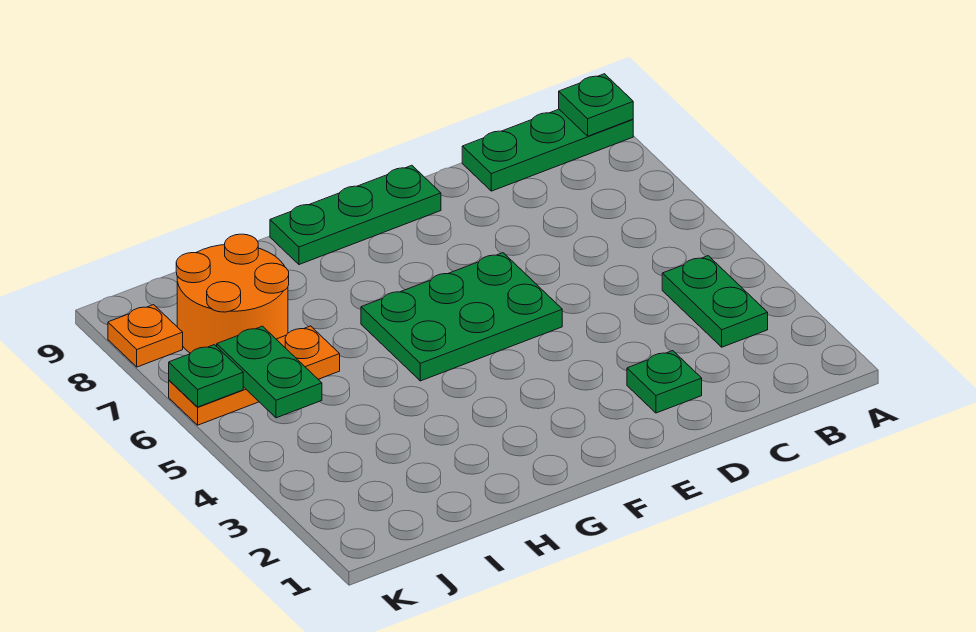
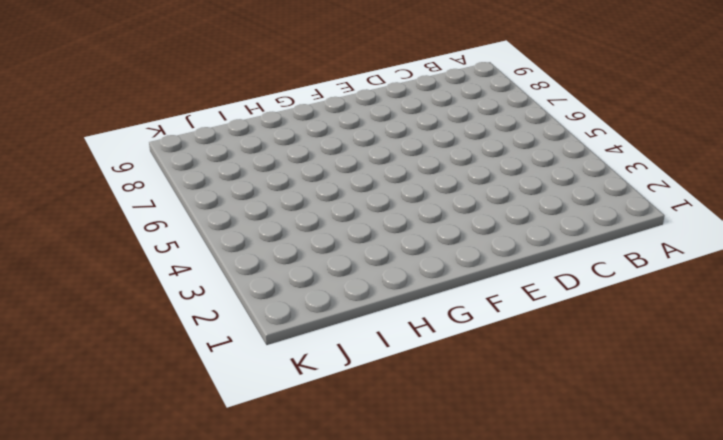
none -> green 1x3 plate [462,109,633,191]
none -> green 1x2 plate [662,256,768,347]

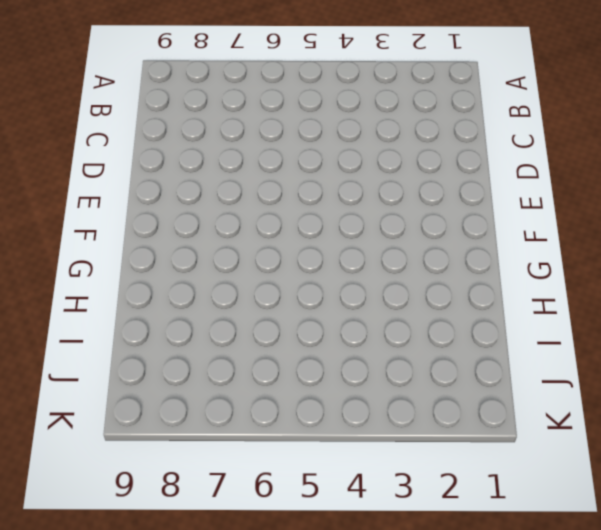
none -> green 1x3 plate [462,109,633,191]
none -> green 1x2 plate [662,256,768,347]

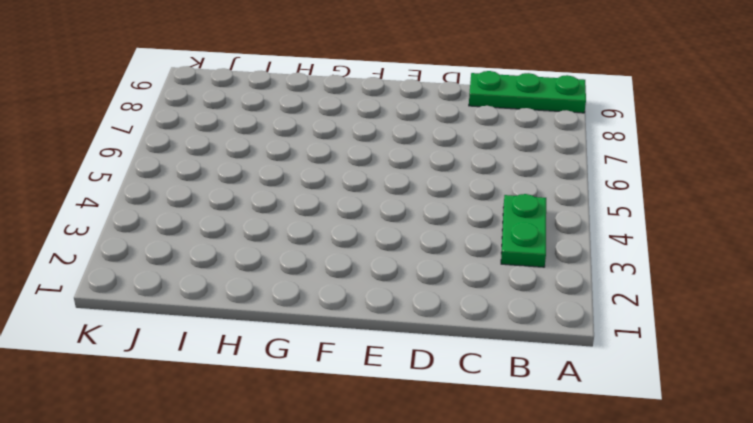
none -> green 1x1 plate [627,351,702,413]
none -> green 2x3 plate [361,253,562,381]

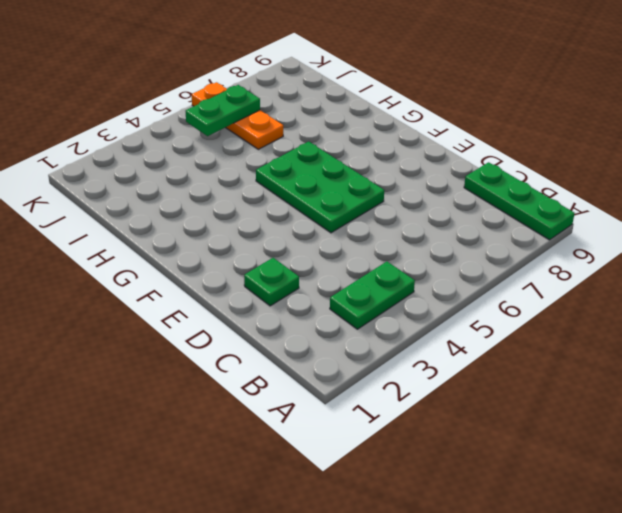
none -> green 1x3 plate [270,165,441,265]
none -> orange 2x2 round brick [176,234,289,353]

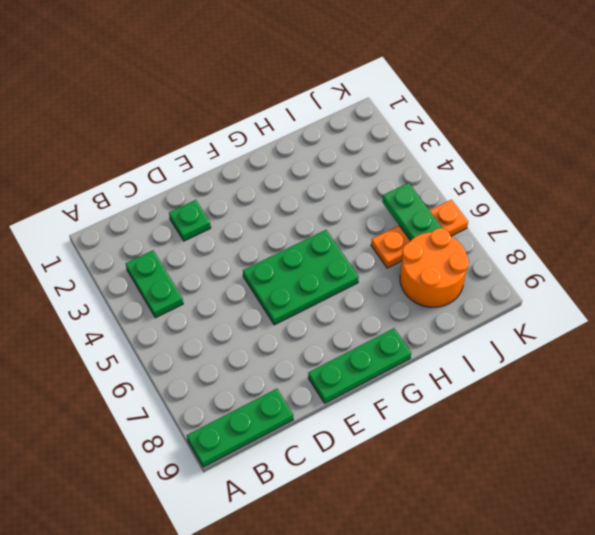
none -> orange 1x1 plate [108,305,183,367]
none -> green 1x1 plate [559,74,633,136]

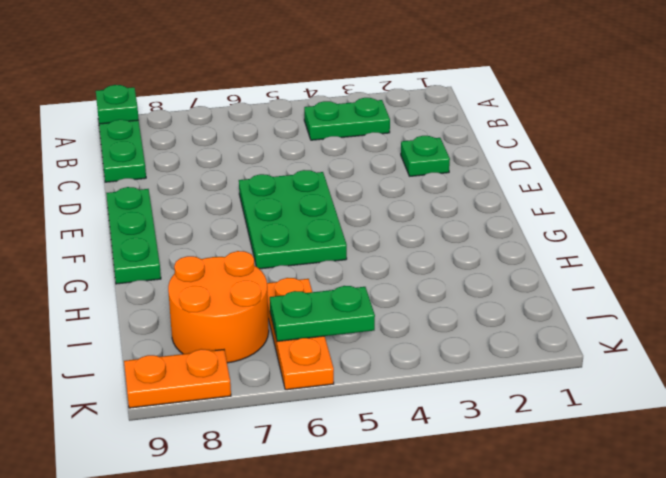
orange 1x2 plate [124,349,231,408] -> orange 1x1 plate [108,305,183,367]
none -> green 1x1 plate [169,345,243,407]

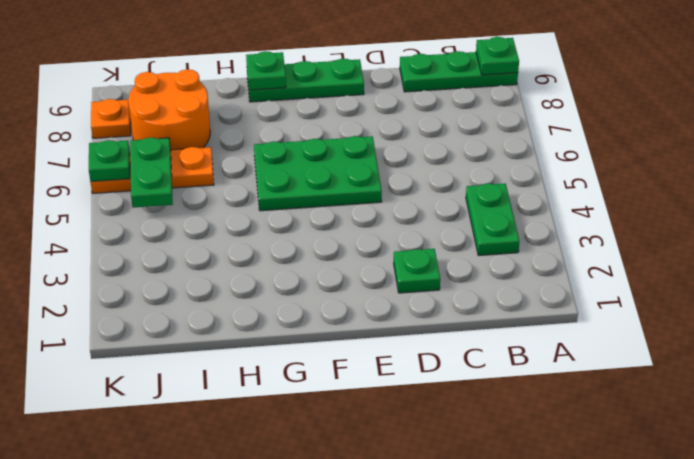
green 1x1 plate [246,51,286,90] -> none

